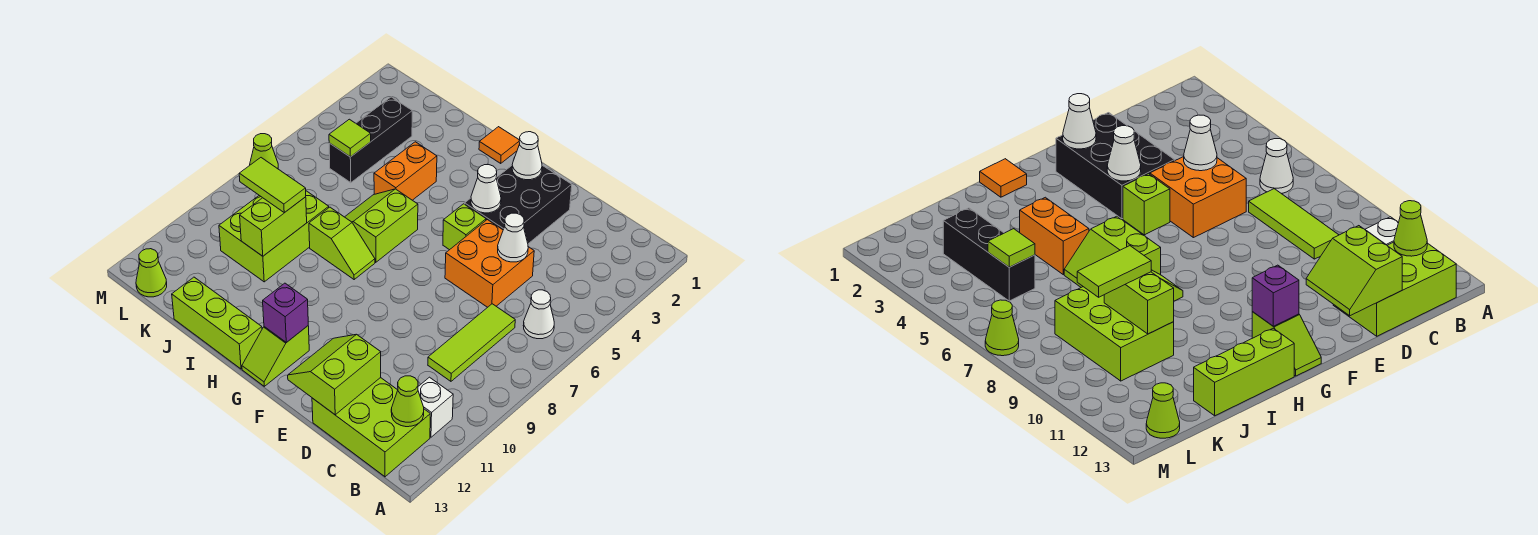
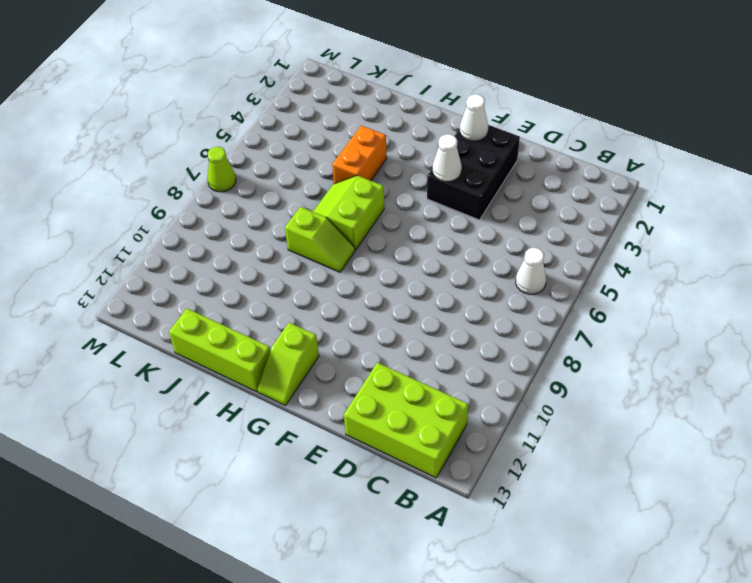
none -> white 1x1 brick [418,377,453,437]
none -> lime 1x3 tile [428,304,515,381]
none -> orange 2x2 brick [445,220,534,307]

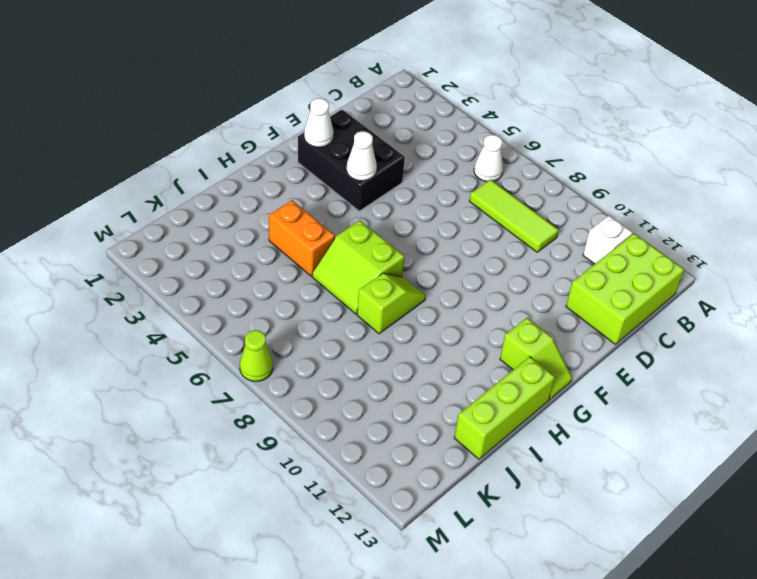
none -> orange 2x2 brick [445,220,534,307]
none -> lime 1x1 brick [443,204,486,250]
none -> orange 1x1 tile [479,127,520,163]

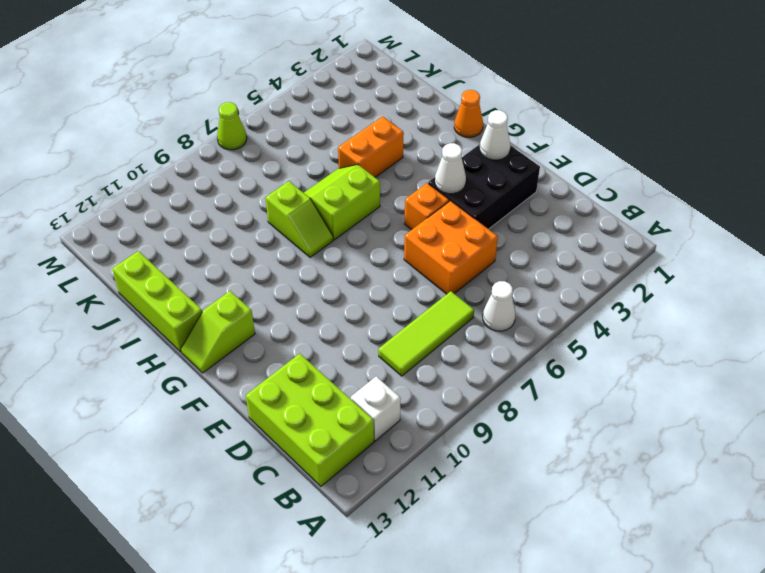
orange 1x1 brick [405,183,449,230] -> lime 1x1 brick [443,204,486,250]
orange 1x1 cone [454,90,483,137] -> orange 1x1 tile [479,127,520,163]
none -> lime 2x3 brick [219,191,329,282]
none -> black 1x3 brick [329,97,412,183]
none -> lime 1x1 cone [136,249,167,297]

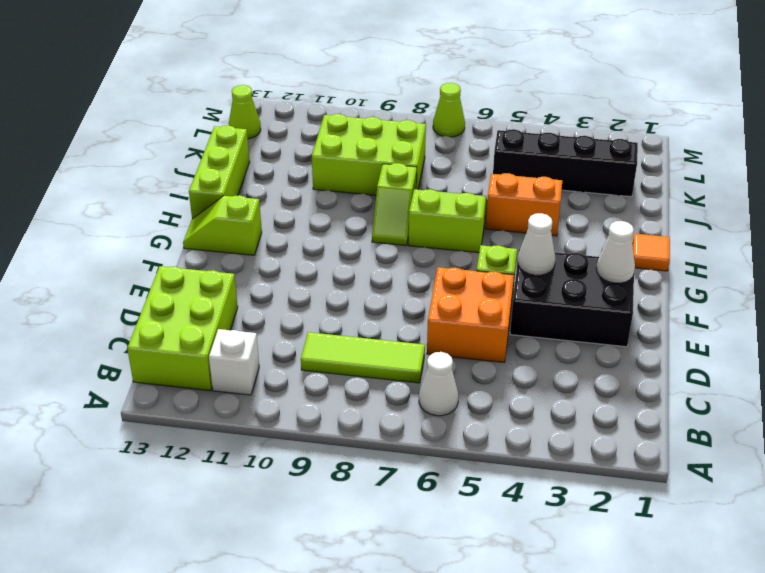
black 1x4 brick [493,129,638,197] -> black 1x3 brick [329,97,412,183]
none -> lime 1x1 cone [391,376,424,427]
none -> white 1x1 cone [498,213,528,262]
none -> lime 2x2 slope [288,334,381,415]

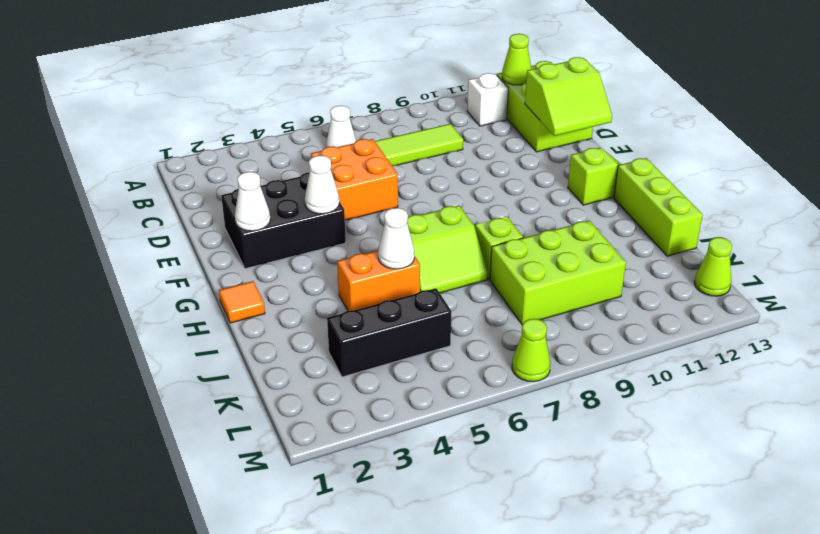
white 1x1 cone [378,208,414,269] -> white 1x1 cone moved to [498,213,528,262]
none -> lime 1x1 brick [443,204,486,250]
none -> purple 1x1 brick [263,283,308,343]
none -> lime 1x2 brick [240,197,307,256]

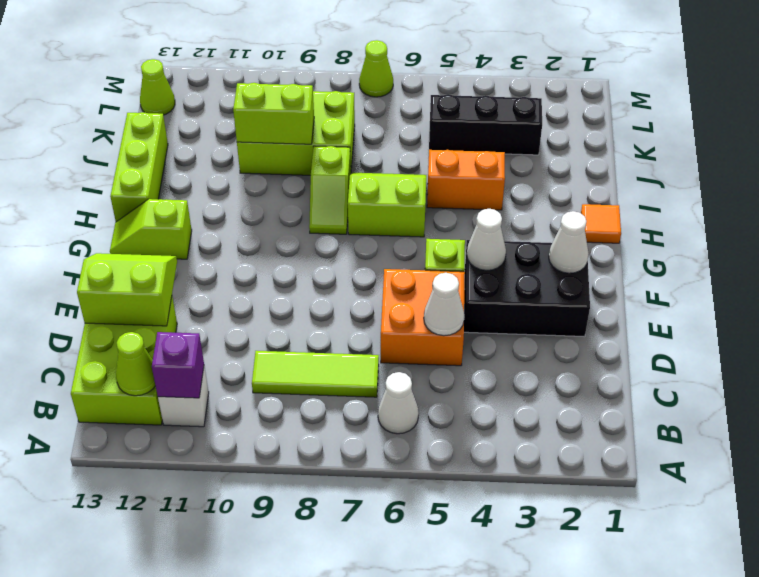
purple 1x1 brick [152,332,204,398] -> purple 1x1 brick moved to [263,283,308,343]
none -> lime 1x1 tile [329,119,371,157]
none -> lime 1x2 tile [239,158,306,213]

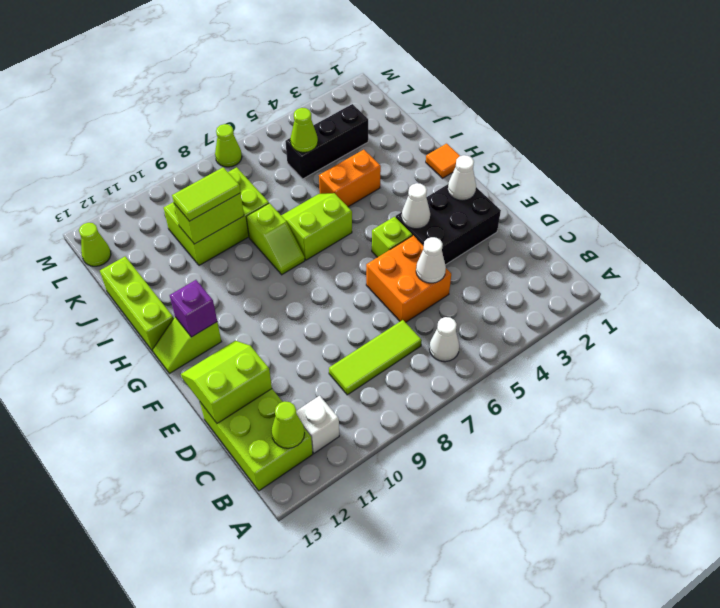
lime 1x2 tile [172,167,241,221] -> lime 1x2 tile turned to [239,158,306,213]
lime 1x1 cone [290,108,318,152] -> lime 1x1 tile [329,119,371,157]

